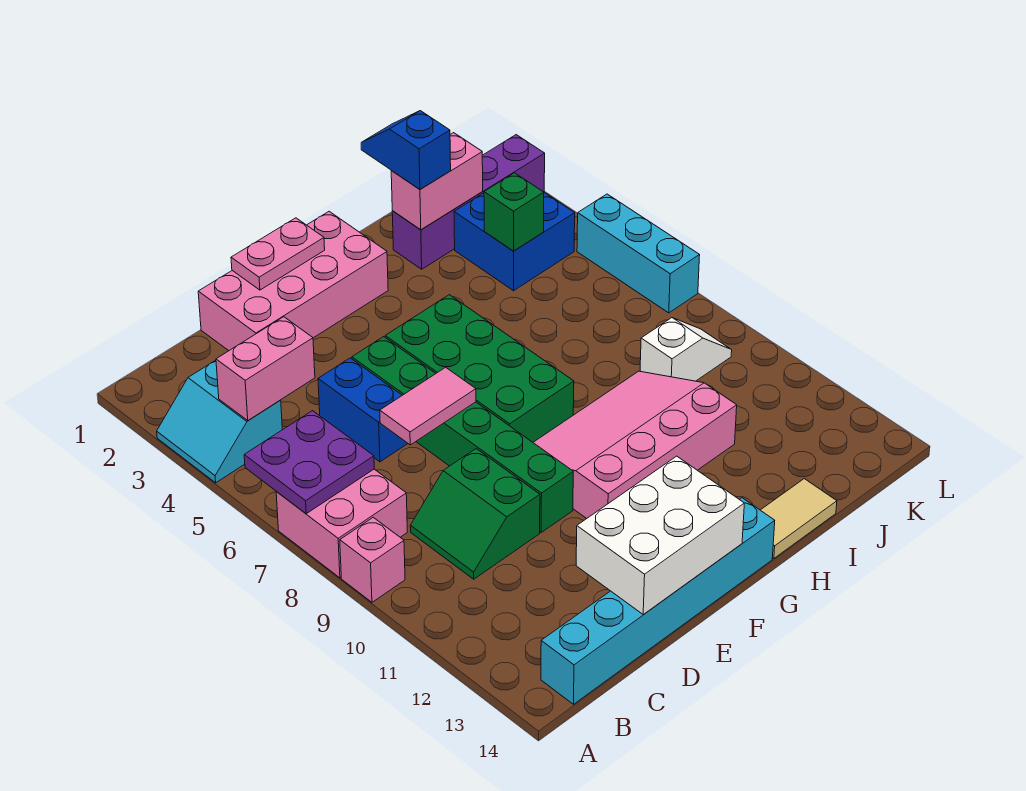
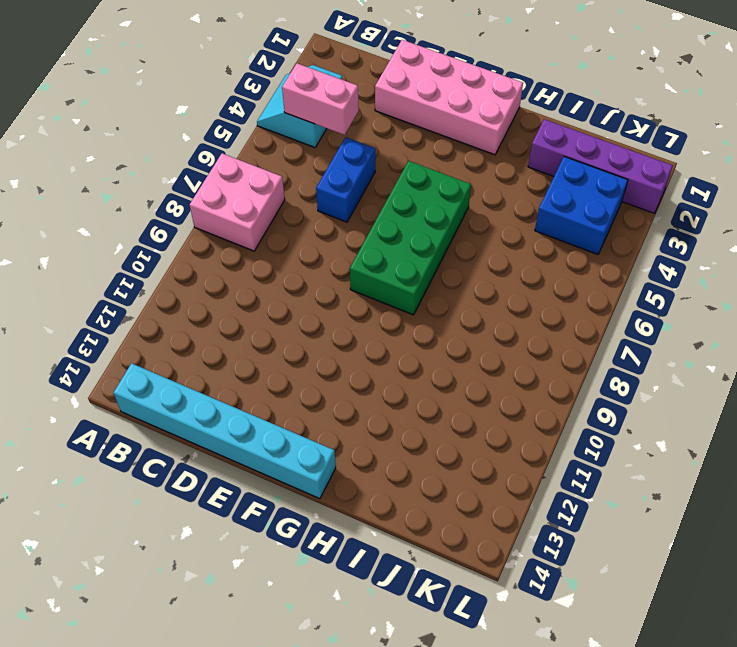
none -> pink 1x1 brick [340,517,405,602]
none -> green 2x2 slope [410,449,540,579]
none -> green 1x6 brick [352,337,573,532]

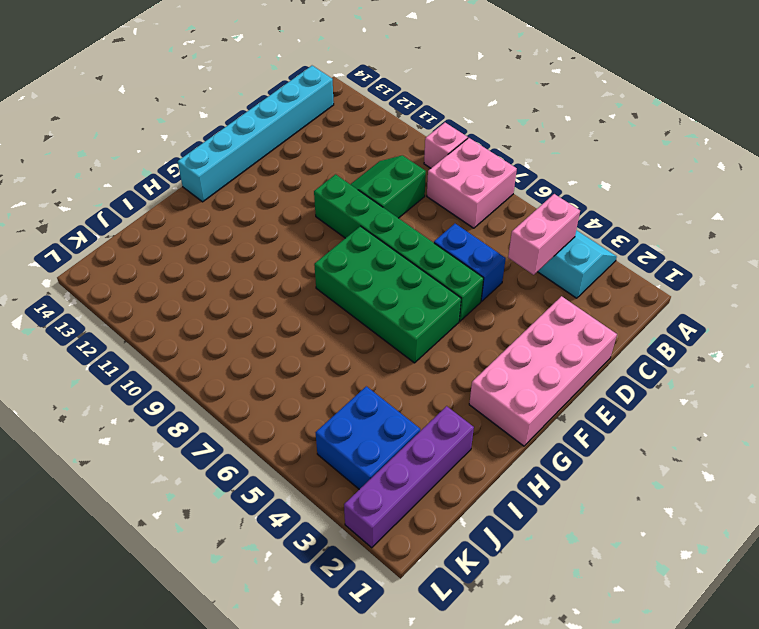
green 2x2 slope [350,155,426,218] -> green 2x2 slope turned to [410,449,540,579]
none -> pink 3x4 slope [533,371,737,519]
none -> tan 1x2 tile [761,479,837,559]
none -> white 1x2 slope [640,318,732,381]

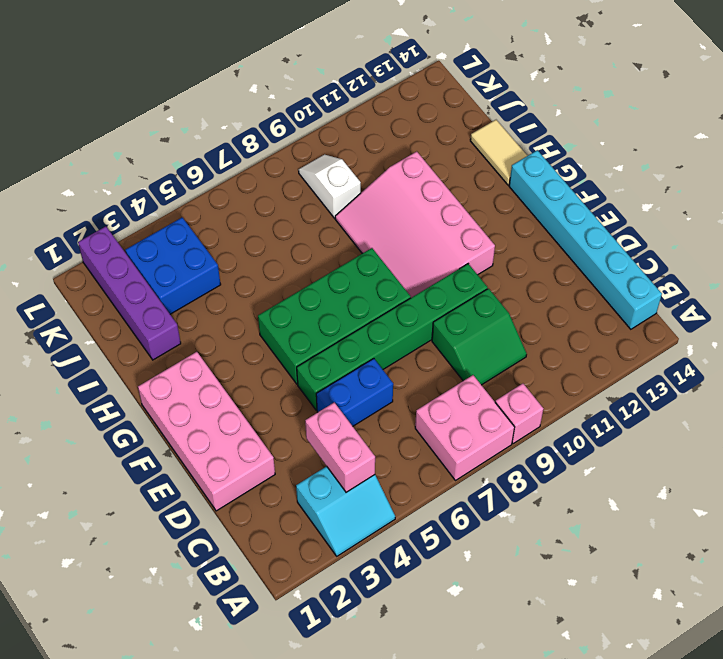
none -> cyan 1x3 brick [577,194,700,313]
none -> purple 2x2 plate [244,411,374,514]
none -> pink 1x2 tile [380,367,476,445]

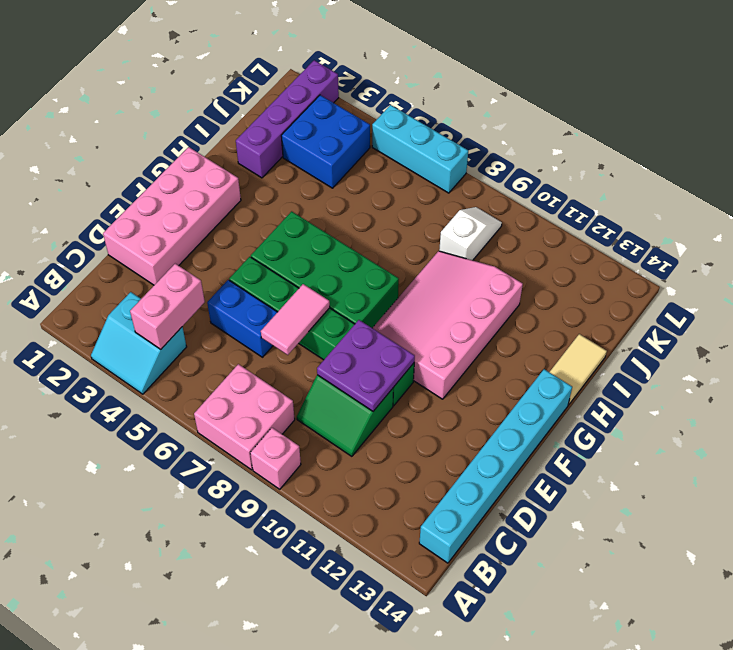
purple 2x2 plate [317,320,415,411] -> purple 2x2 plate moved to [244,411,374,514]
none -> white 2x3 brick [576,456,744,615]
none -> pink 1x2 plate [231,218,325,290]
none -> pink 1x2 brick [391,133,483,230]

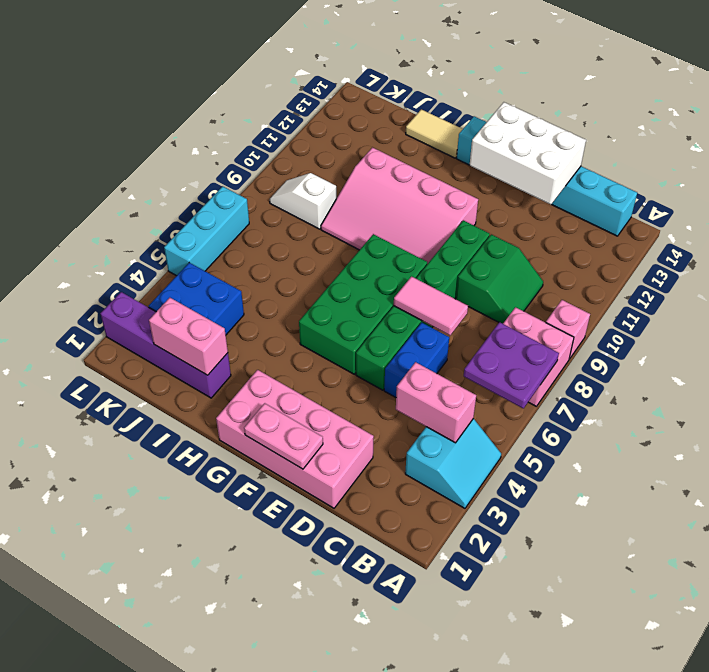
none -> green 1x1 brick [484,173,544,251]
none -> blue 1x2 slope [361,111,451,189]

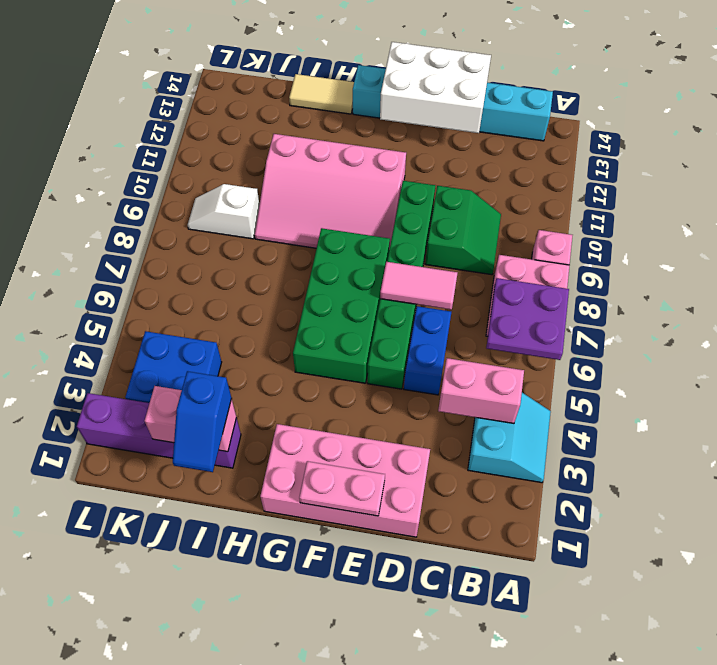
none -> cyan 1x3 brick [577,194,700,313]
none -> green 1x1 brick [484,173,544,251]

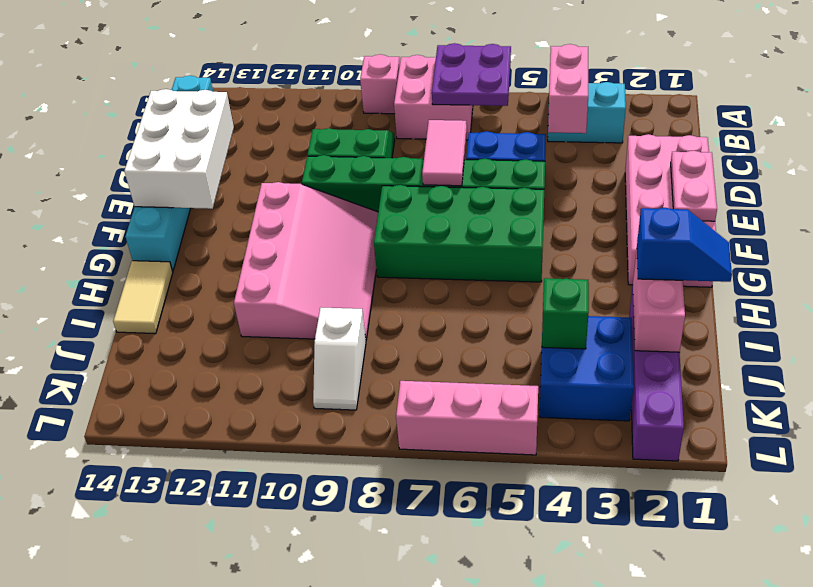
pink 1x3 brick [396,381,538,455] -> cyan 1x3 brick [577,194,700,313]

